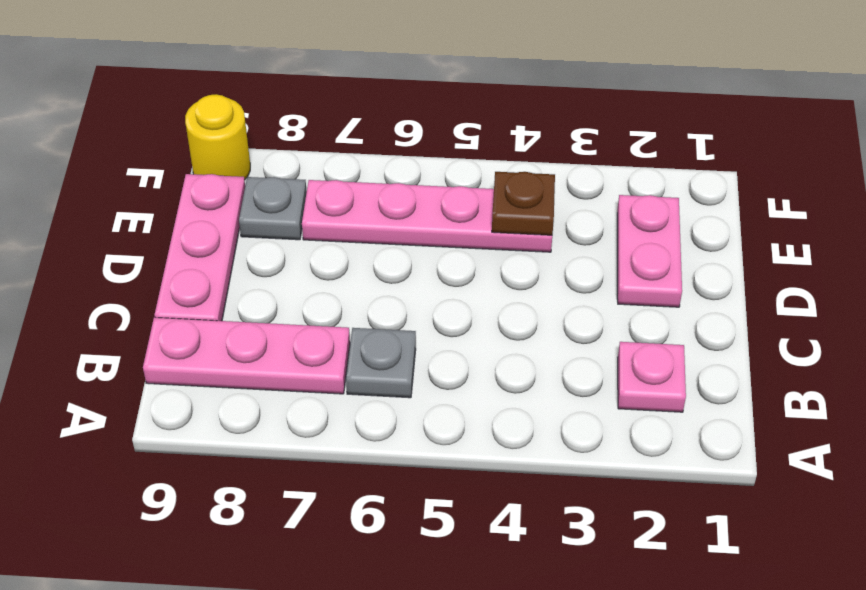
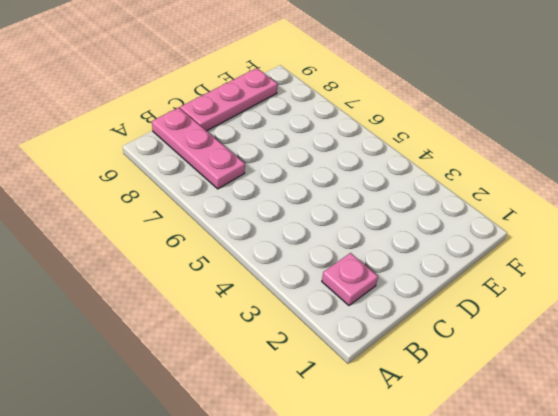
none -> grey 1x1 plate [346,328,416,398]
none -> pink 1x2 plate [617,195,682,307]

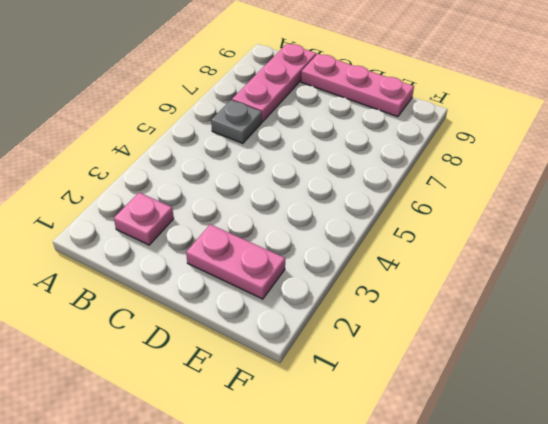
none -> pink 1x4 plate [302,180,552,252]
none -> grey 1x1 plate [239,177,307,240]

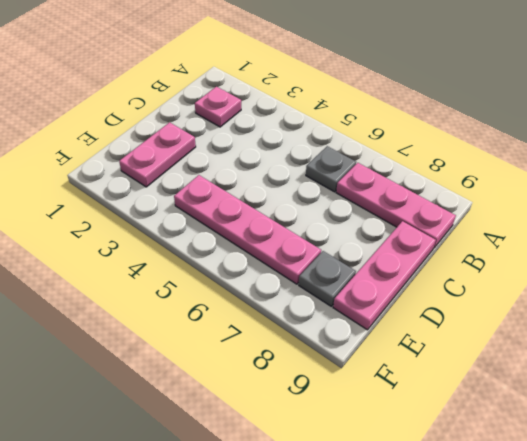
none -> yellow 1x1 round brick [185,94,250,180]
none -> brown 1x1 plate [492,172,555,235]

